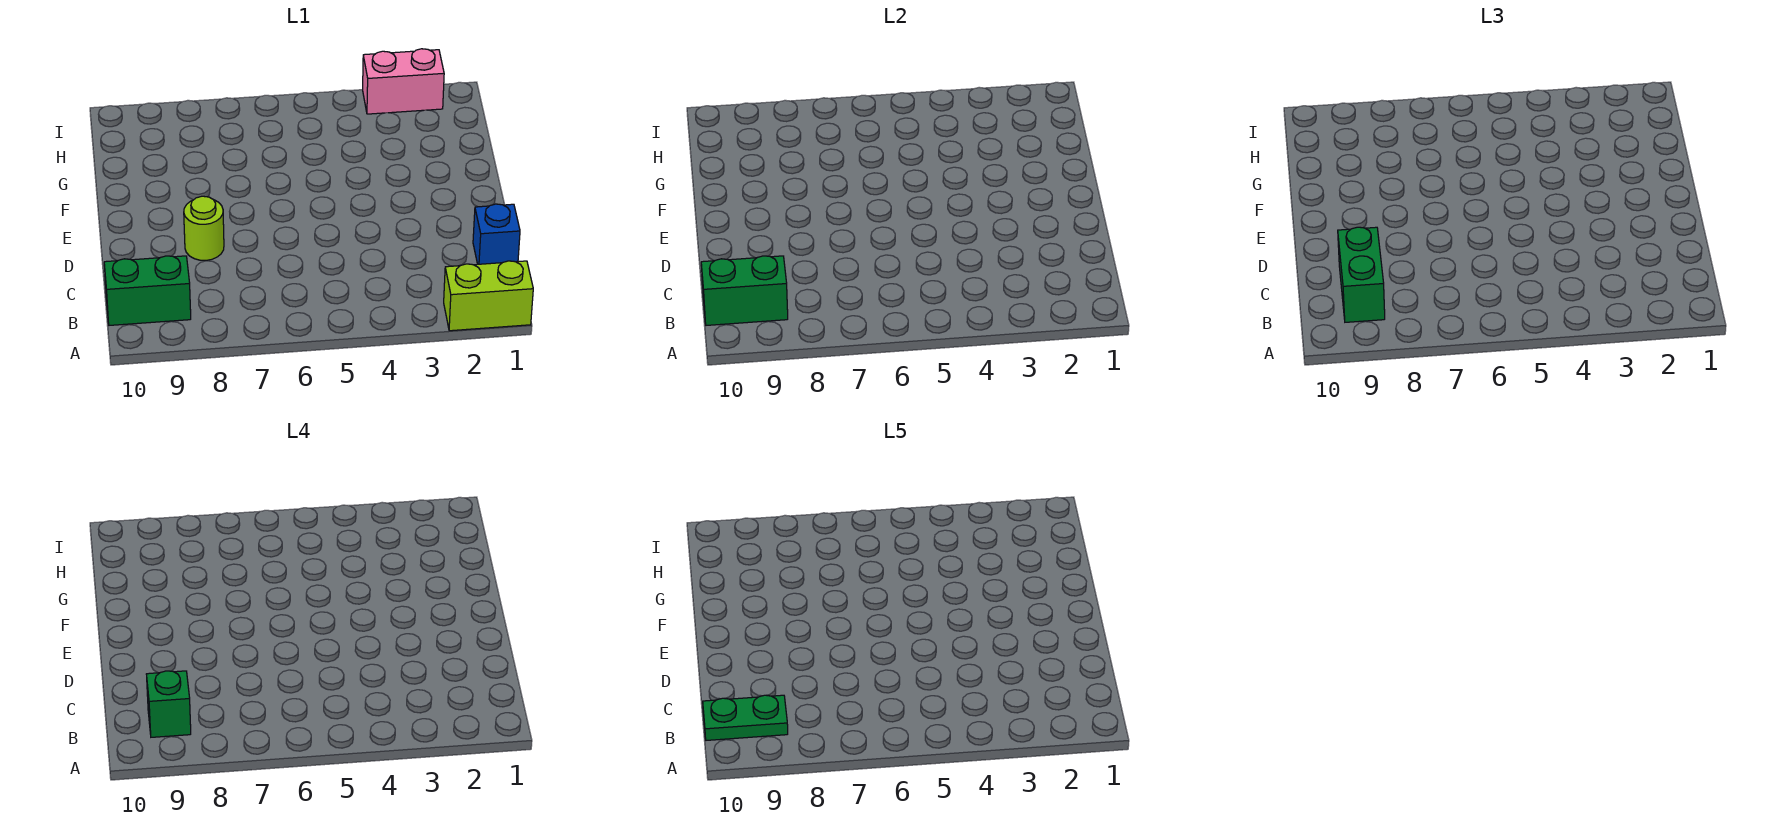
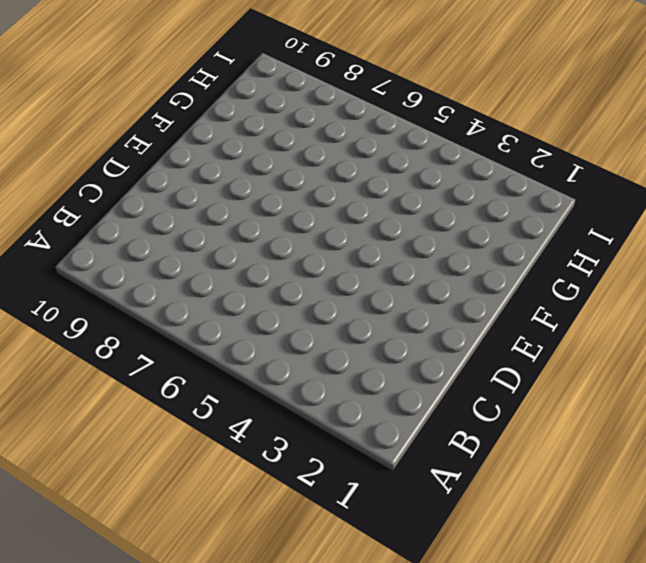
none -> lime 1x2 brick [444,261,533,331]
none -> green 1x2 brick [104,256,191,325]

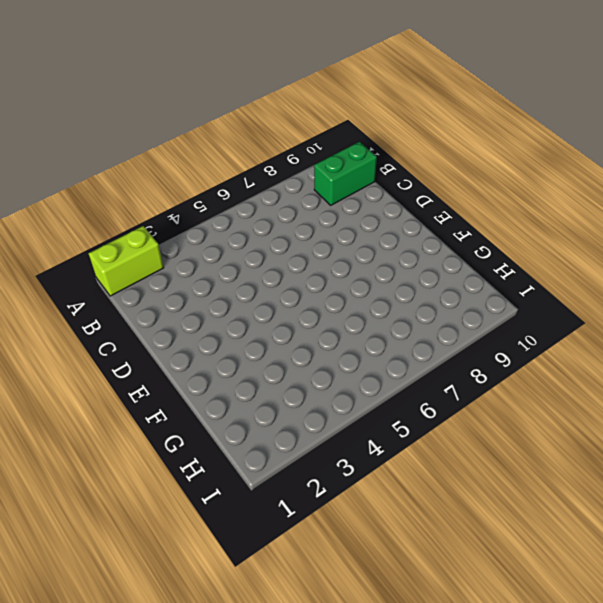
none -> blue 1x1 brick [473,204,520,264]
none -> lime 1x1 round brick [184,196,224,260]

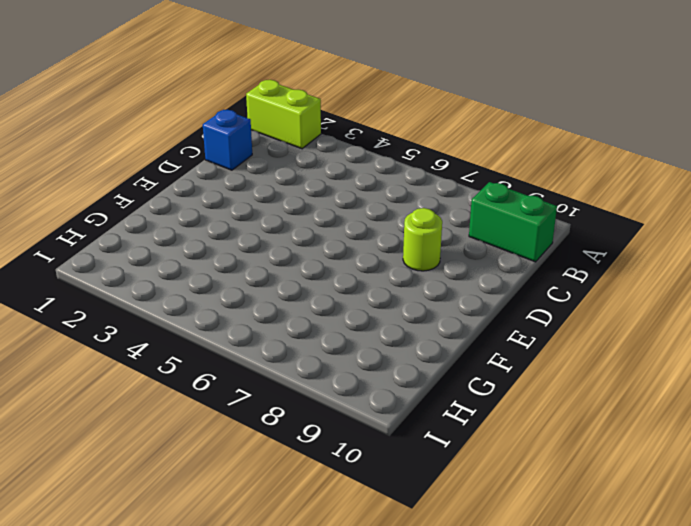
none -> pink 1x2 brick [363,49,444,114]
none -> green 1x2 brick [701,256,788,325]

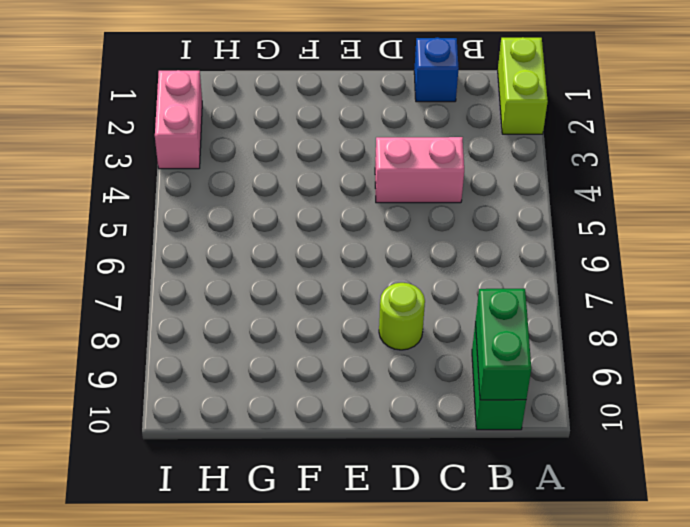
pink 1x2 brick [375,137,464,203] -> none
none -> green 1x2 brick [1338,227,1385,322]
none -> green 1x1 brick [146,671,191,737]

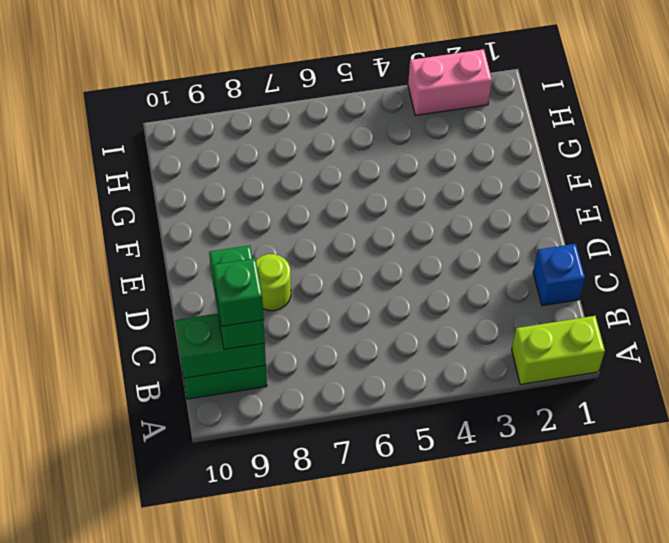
none -> green 1x2 plate [703,695,788,740]

